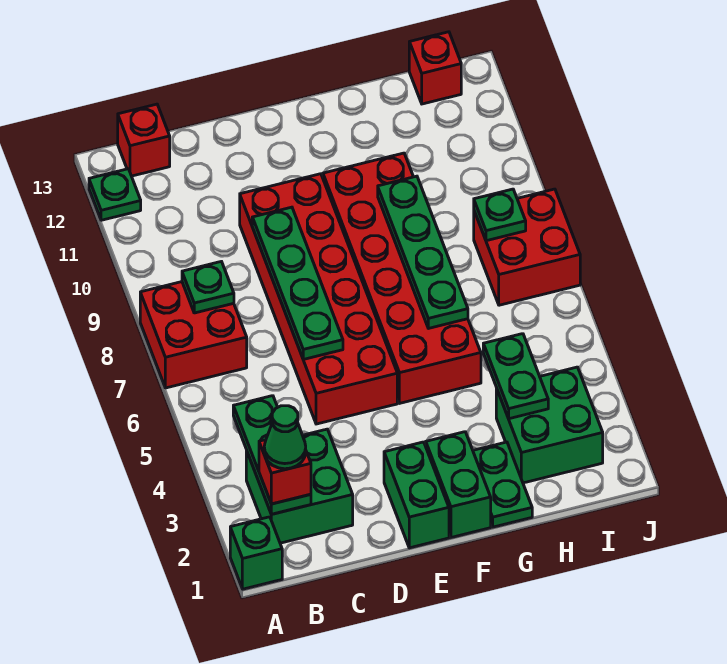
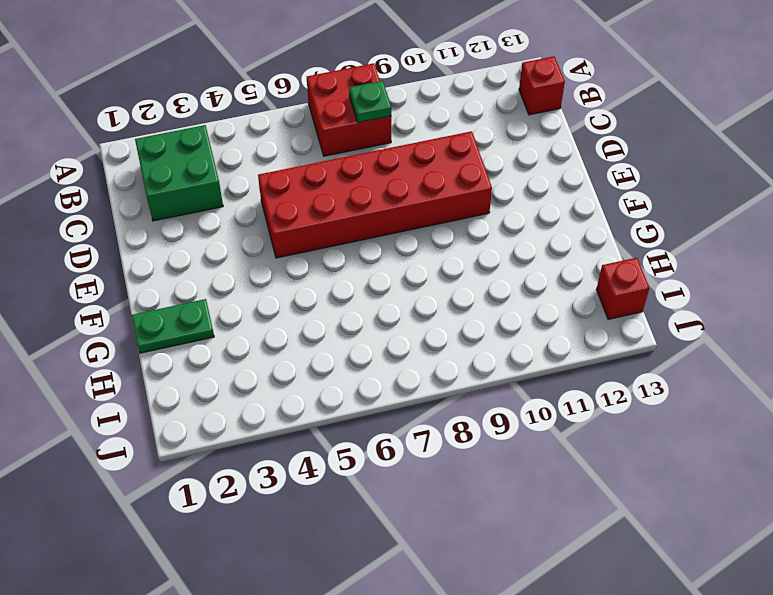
none -> green 1x1 brick [230,517,282,589]
none -> green 1x1 plate [89,169,141,220]
none -> green 1x2 brick [384,442,449,548]

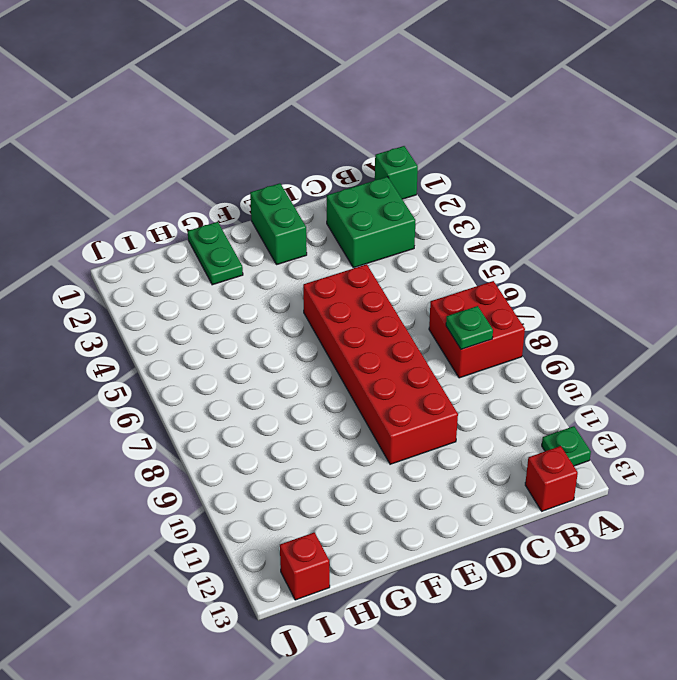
none -> green 1x2 brick [426,432,491,537]
none -> red 2x6 brick [323,153,481,403]
none -> green 2x2 brick [496,367,603,483]

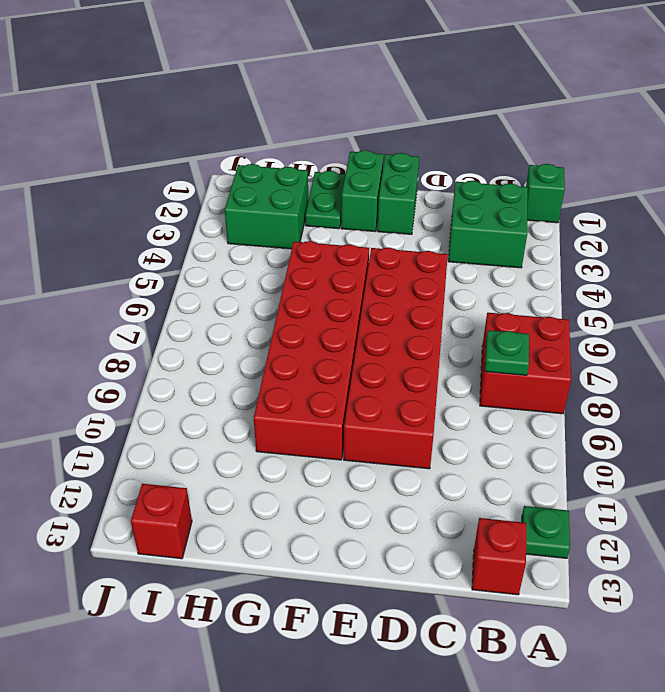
none -> red 2x2 brick [474,189,580,305]
none -> green 1x3 plate [233,396,311,514]
none -> green 1x4 plate [252,207,343,359]

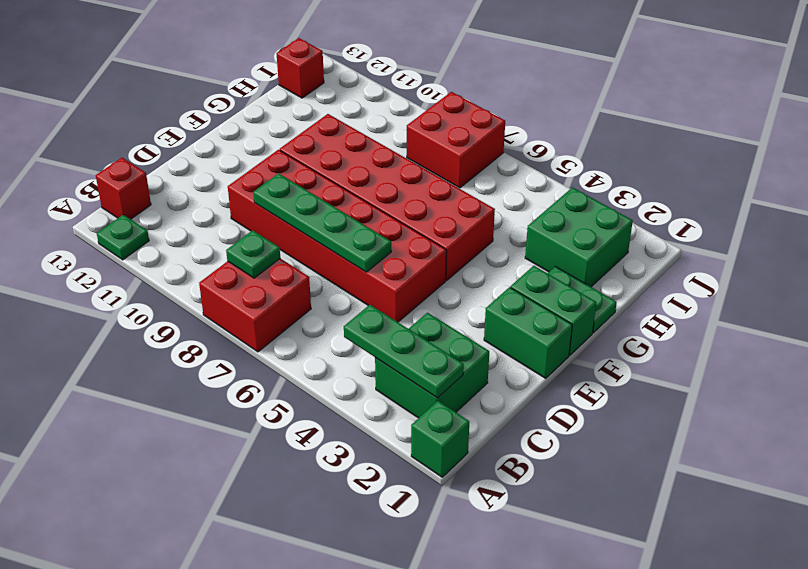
none -> green 1x4 plate [378,176,468,328]
none -> green 1x2 plate [483,334,548,419]
none -> green 1x1 plate [474,189,526,241]

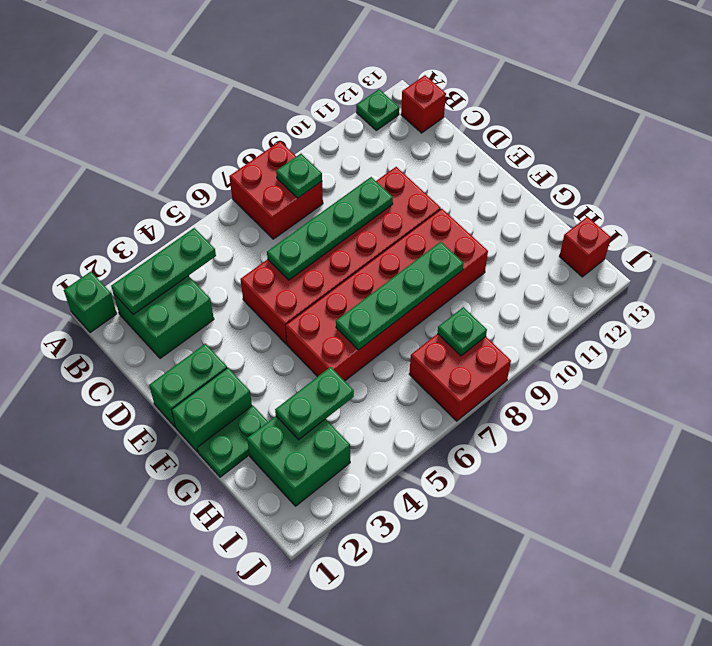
none -> red 1x1 brick [259,440,311,504]
none -> green 1x1 cone [264,406,306,469]

